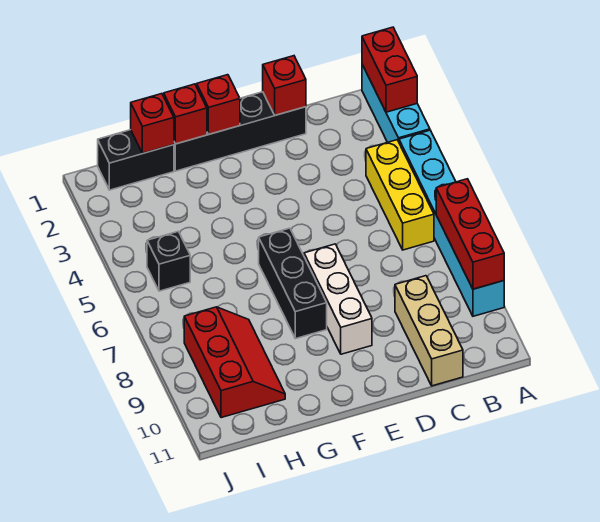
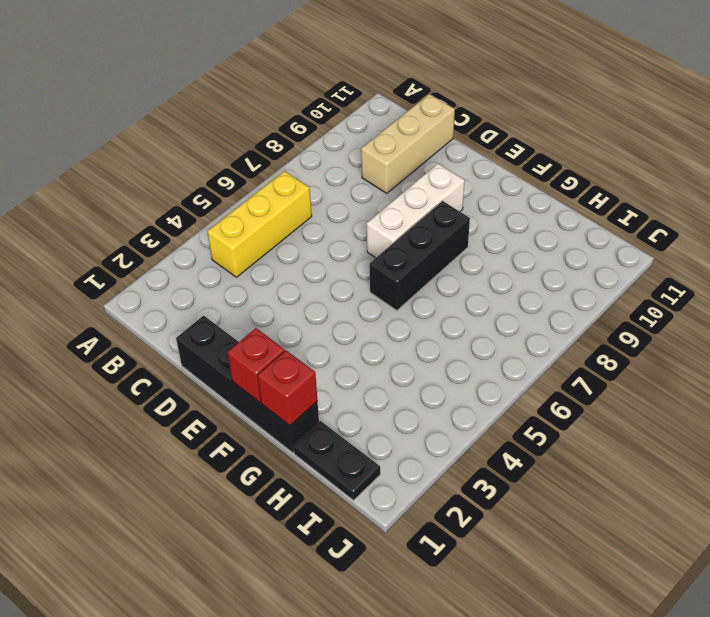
black 1x2 plate [293,421,380,500] -> black 1x2 brick [98,130,174,190]
none -> cyan 1x3 brick [362,65,430,142]
none -> cyan 1x6 brick [399,130,504,316]
none -> red 2x3 slope [184,307,285,418]

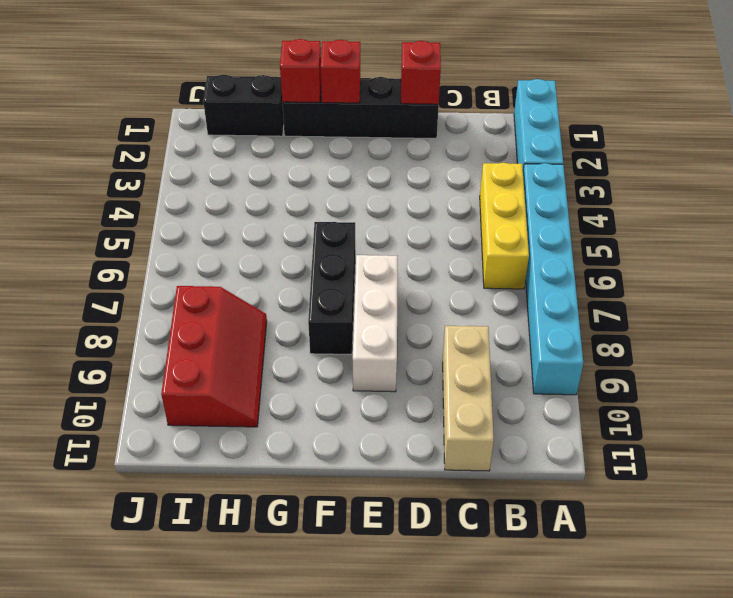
none -> black 1x1 brick [147,231,190,291]
none -> red 1x2 brick [362,27,417,112]
none -> red 1x3 brick [436,179,504,289]

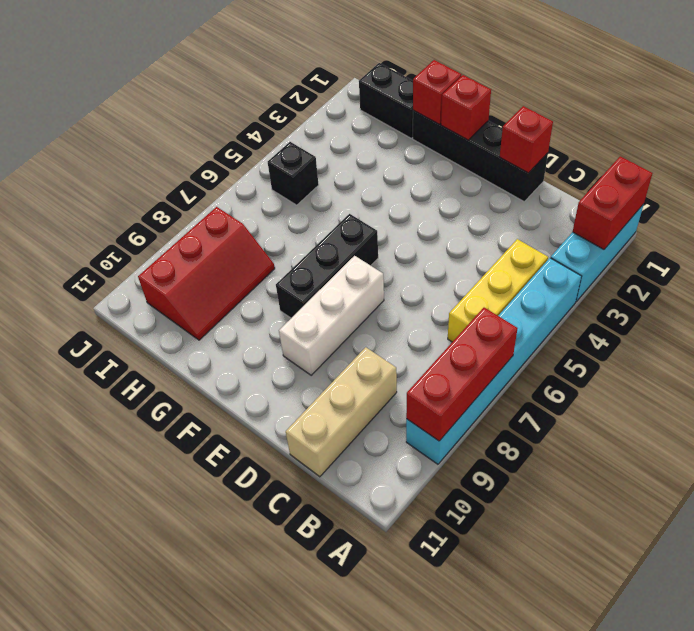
none -> red 1x1 brick [131,94,174,153]

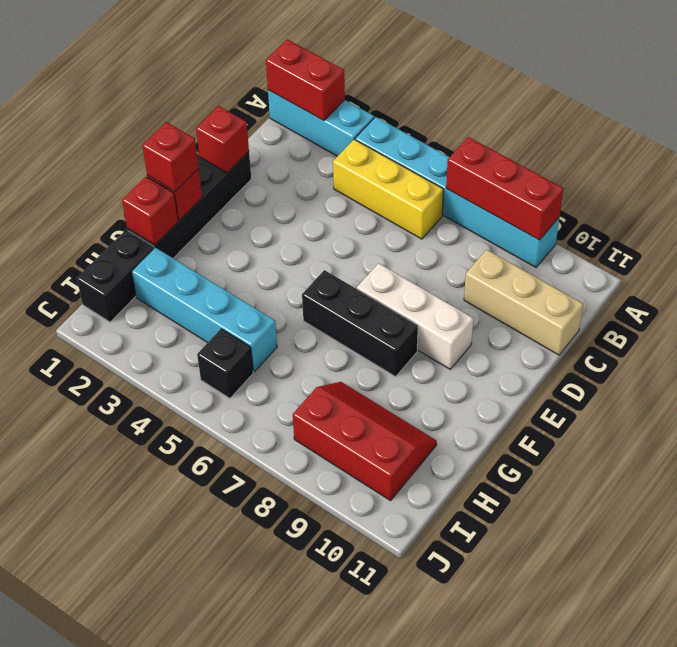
red 1x1 brick [142,122,199,192] -> red 1x1 brick moved to [131,94,174,153]
cyan 1x4 brick [132,248,277,372] -> none

